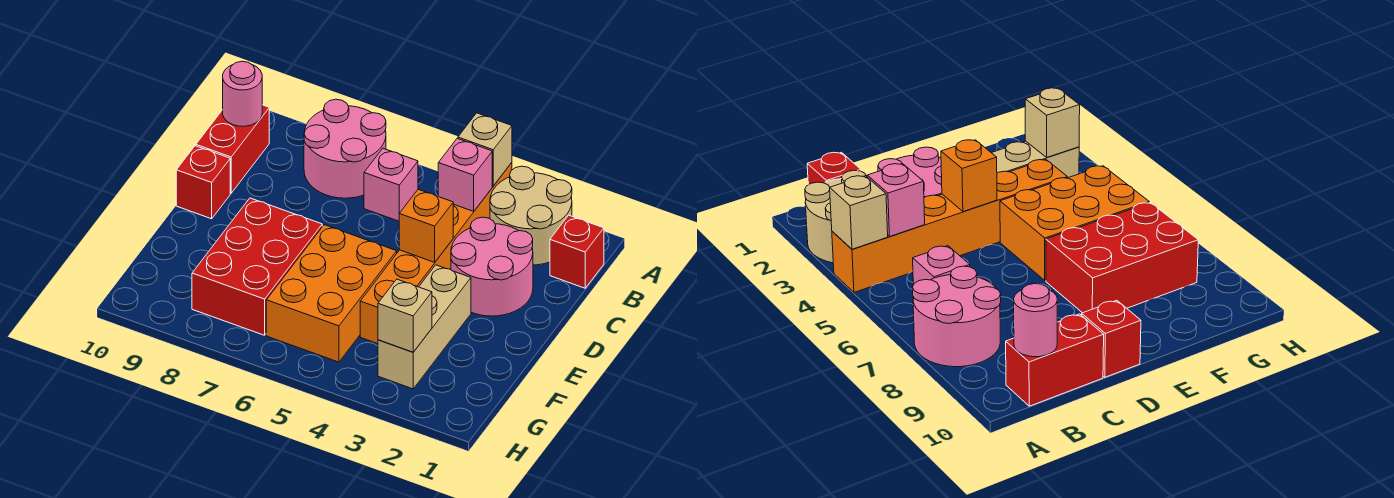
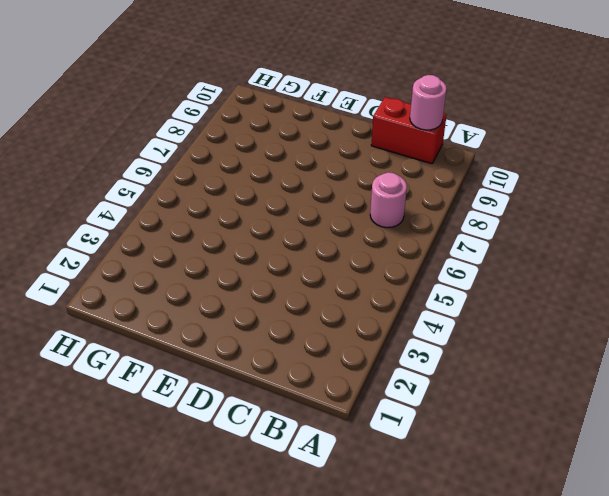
pink 1x1 round brick [370,172,407,228] -> pink 2x2 round brick [304,99,386,198]
none -> tan 2x2 round brick [490,166,572,265]
none -> orange 1x6 brick [360,163,512,344]
none -> red 1x1 brick [550,215,604,288]

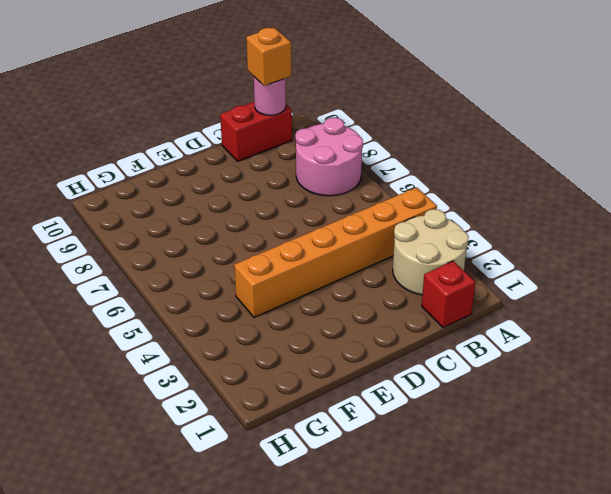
orange 1x1 brick [246,27,291,86] -> orange 1x1 brick moved to [399,189,453,262]
none -> pink 1x1 brick [364,148,418,221]
none -> pink 2x2 round brick [451,217,533,316]
none -> red 1x1 brick [176,146,230,219]

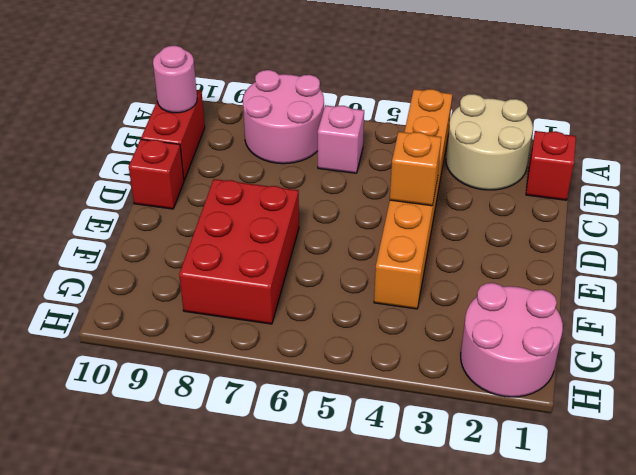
pink 2x2 round brick [461,283,563,397] -> pink 2x2 round brick moved to [451,217,533,316]
none -> tan 1x3 brick [378,265,471,389]
none -> orange 2x3 brick [266,225,397,362]
none -> tan 1x1 brick [458,113,512,186]

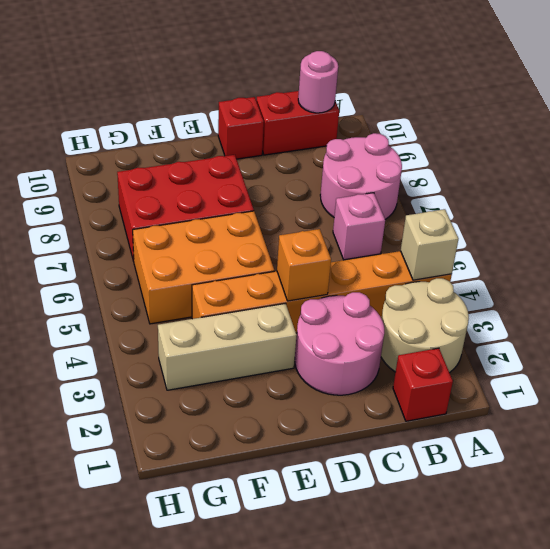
none -> pink 1x1 brick [438,138,492,211]
none -> tan 1x1 brick [378,279,432,352]

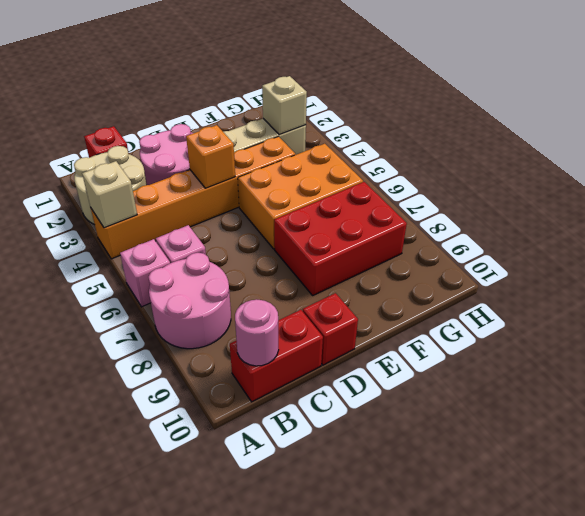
pink 1x1 brick [120,239,170,307] -> pink 1x1 brick moved to [438,138,492,211]

